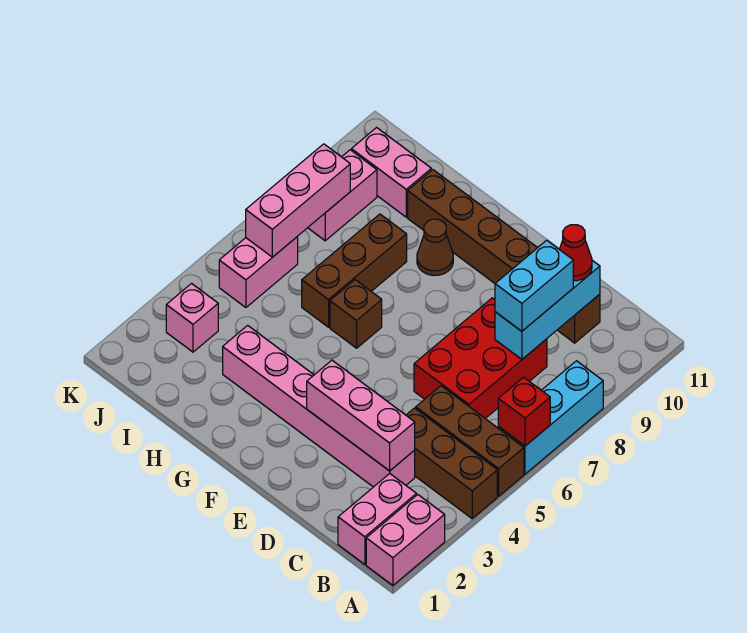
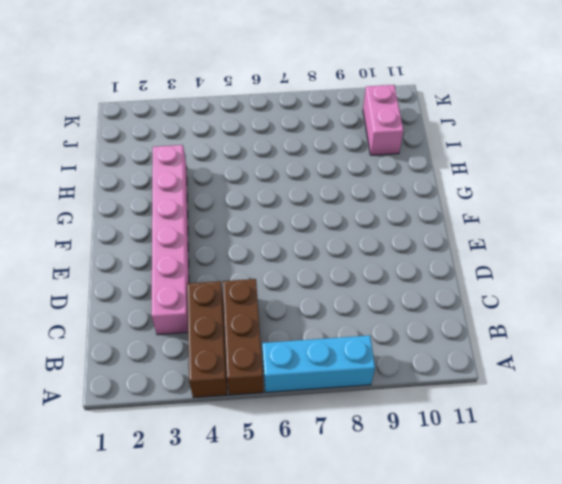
none -> pink 1x2 brick [366,495,445,585]
none -> pink 1x2 brick [338,474,416,564]
none -> red 2x3 brick [414,298,547,418]

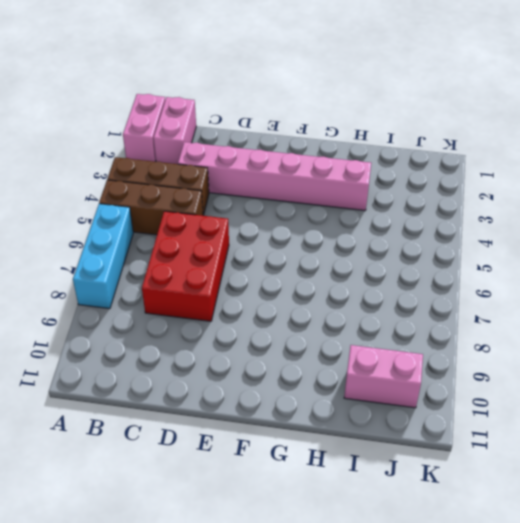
none -> brown 1x6 brick [408,170,600,343]
none -> brown 1x1 brick [330,280,382,348]
none -> brown 1x1 cone [417,219,453,276]

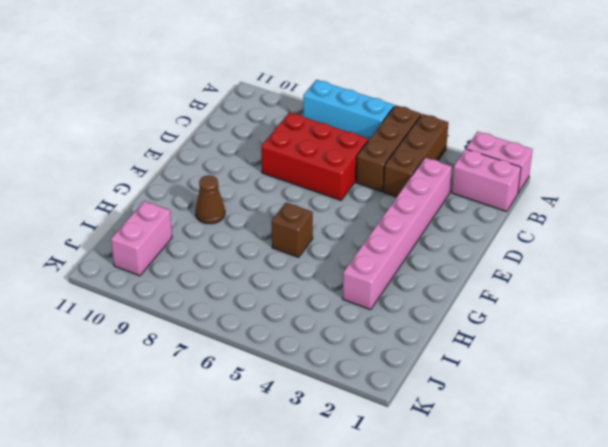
none -> brown 1x6 brick [408,170,600,343]
none -> brown 1x3 brick [302,214,407,327]
none -> pink 1x1 brick [166,284,218,352]

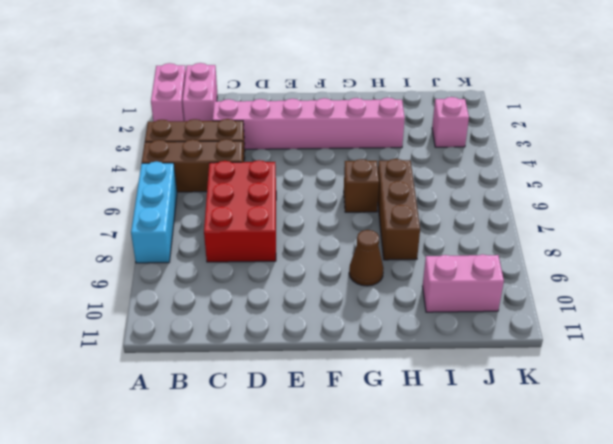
none -> brown 1x6 brick [408,170,600,343]
none -> pink 1x2 brick [219,237,298,307]
none -> pink 1x2 brick [308,150,377,241]

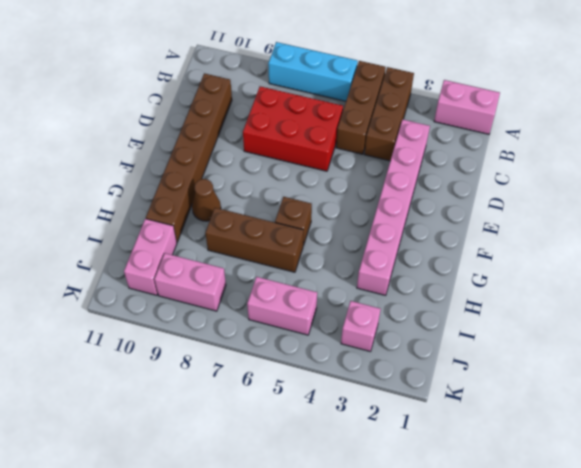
none -> pink 1x2 brick [338,474,416,564]
none -> red 1x1 brick [498,377,550,446]
none -> pink 1x3 brick [307,360,415,471]

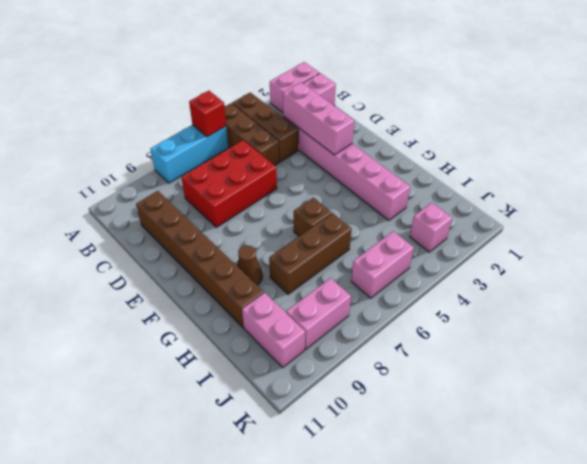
none -> cyan 1x3 brick [495,260,600,359]
none -> pink 1x3 brick [246,144,350,257]
none -> cyan 1x2 brick [495,240,573,331]

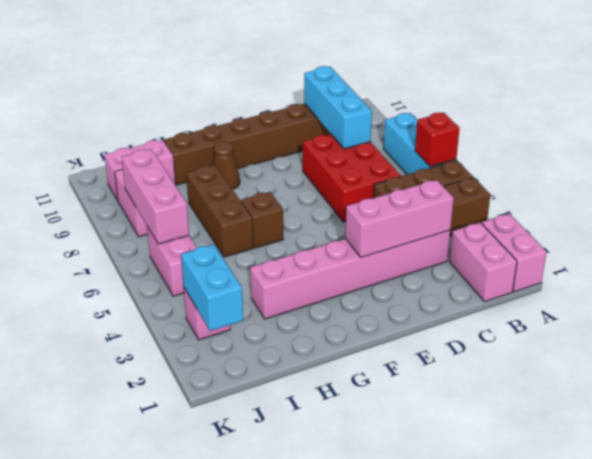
cyan 1x2 brick [181,244,243,331] -> cyan 1x2 brick moved to [495,240,573,331]
none -> red 1x1 cone [559,225,592,281]

